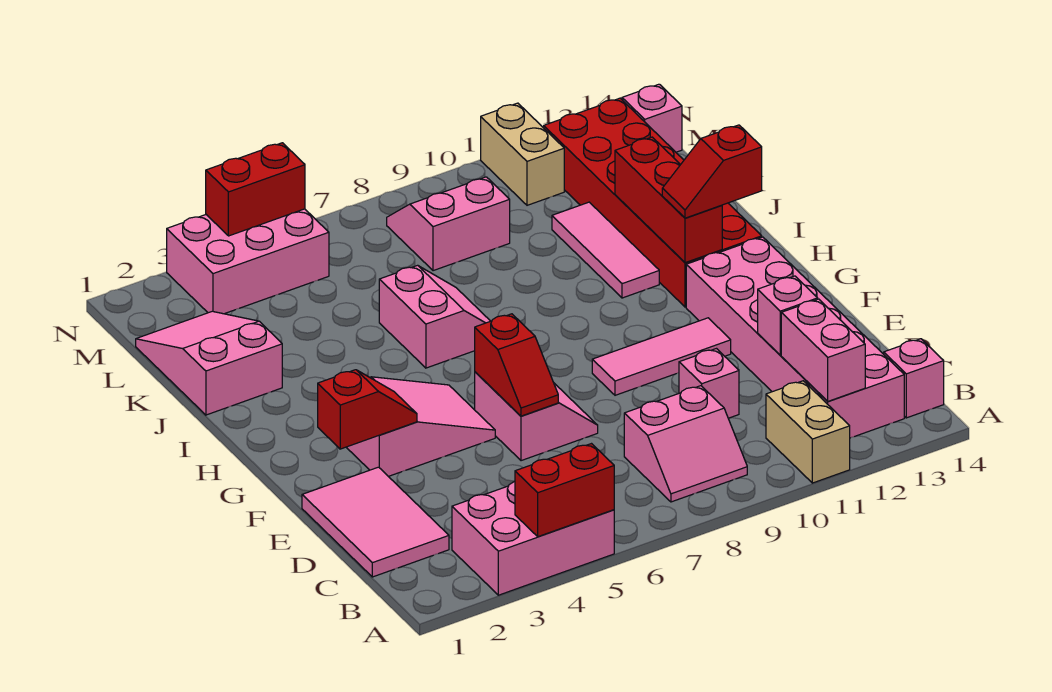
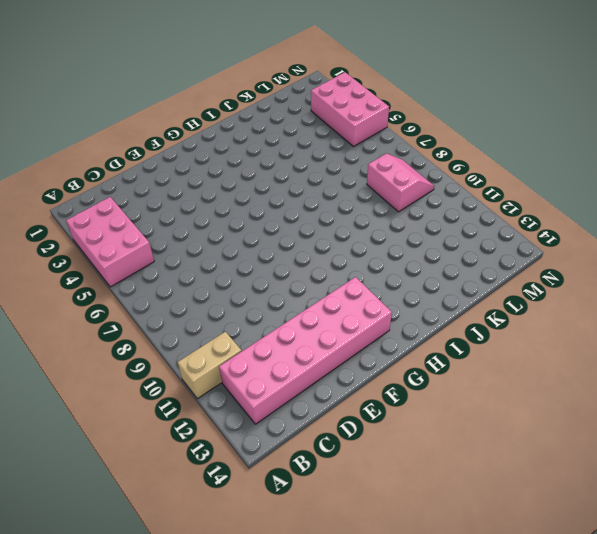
none -> pink 2x2 slope [624,386,747,502]
none -> pink 1x1 brick [884,339,944,418]
none -> pink 2x3 tile [302,467,449,577]

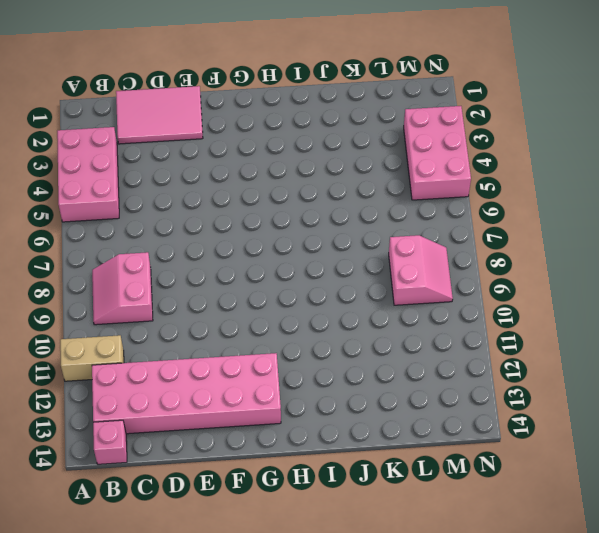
none -> pink 1x1 brick [679,349,739,418]
none -> pink 2x2 slope [475,372,598,461]
none -> pink 2x3 slope [346,377,495,476]

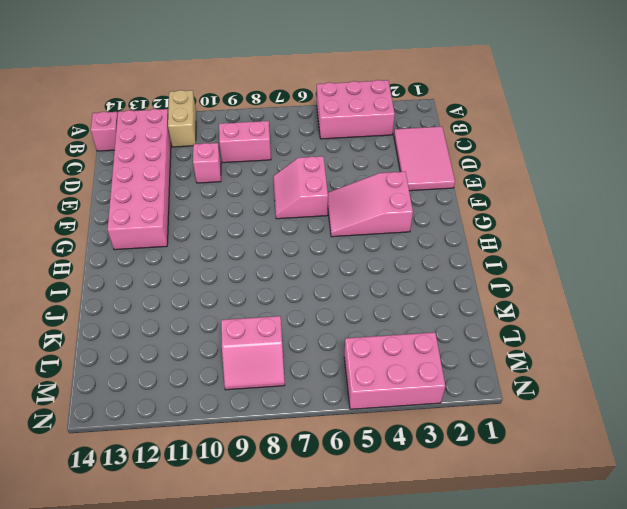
none -> pink 1x3 tile [592,318,731,395]
none -> red 2x6 brick [544,98,762,307]
none -> pink 2x2 slope [379,265,490,368]

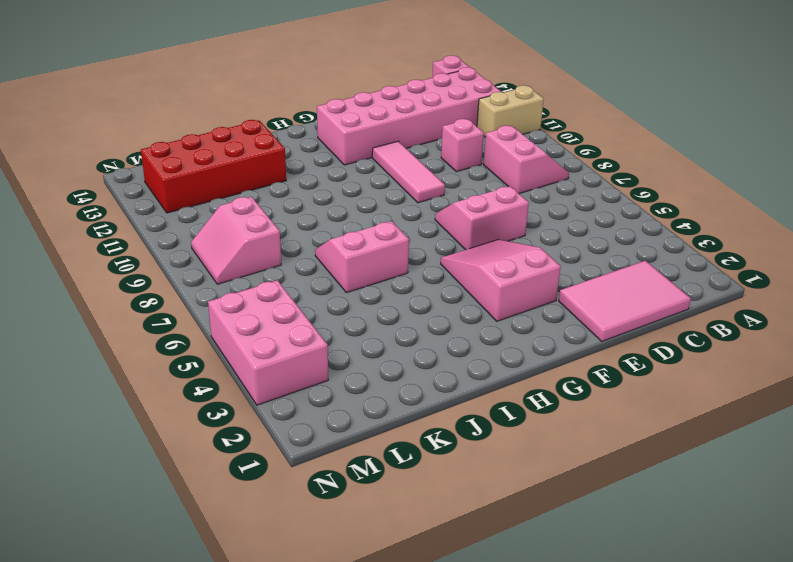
red 2x4 brick [141,120,286,213] -> red 2x6 brick [544,98,762,307]
none -> pink 2x3 brick [452,482,614,595]
none -> pink 1x3 tile [552,202,659,298]
none -> pink 2x3 slope [136,311,282,415]

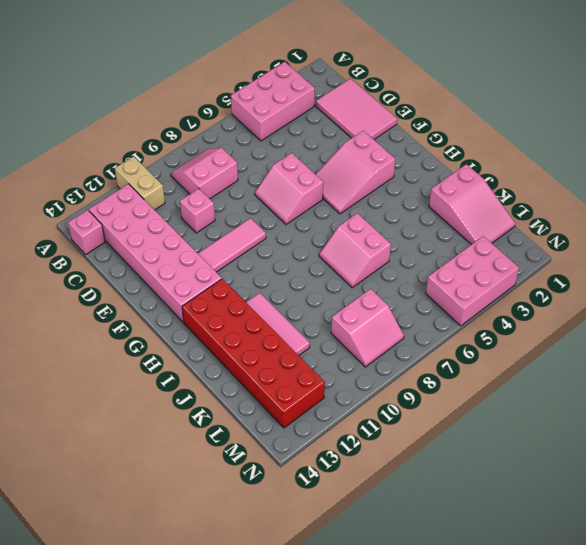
none -> tan 1x2 brick [481,103,564,205]
none -> pink 1x1 brick [622,84,682,152]
none -> red 1x2 brick [515,444,614,537]

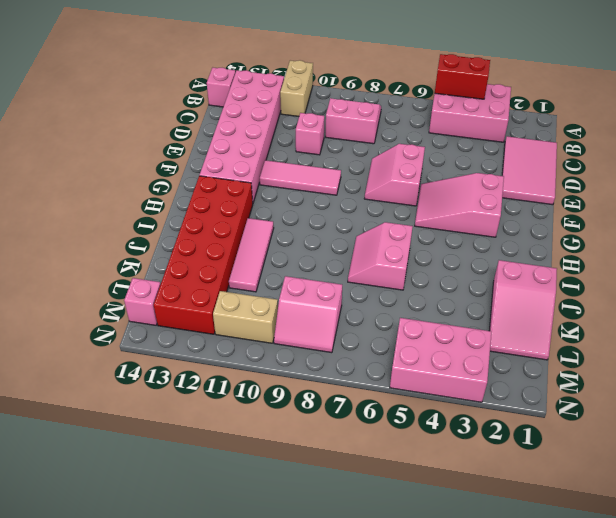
tan 1x2 brick [213,291,278,343] -> tan 1x2 brick turned to [481,103,564,205]
none -> pink 1x2 brick [781,299,865,401]
none -> pink 1x1 brick [758,276,818,355]
none -> red 1x2 slope [475,314,558,416]

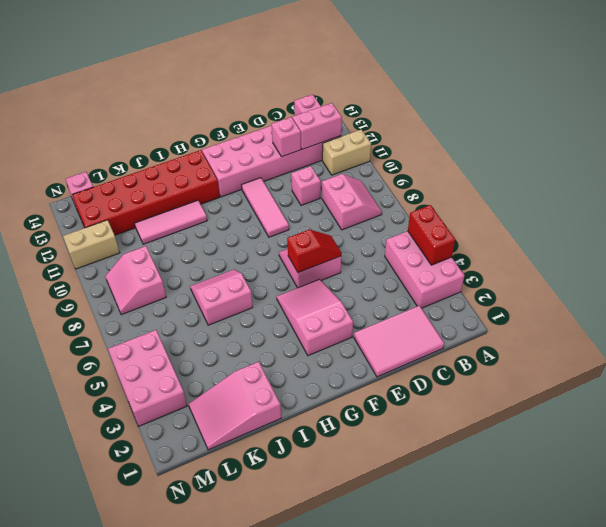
none -> red 1x2 slope [318,370,417,449]
none -> red 1x3 brick [615,137,722,263]
none -> red 1x2 brick [206,143,305,236]

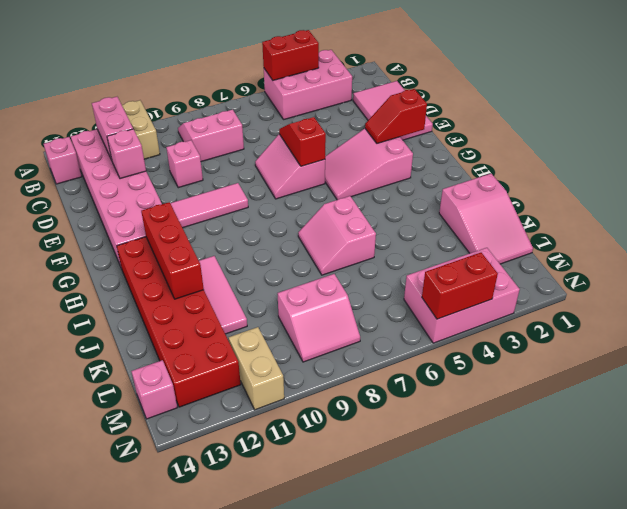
none -> red 1x2 slope [662,125,762,218]

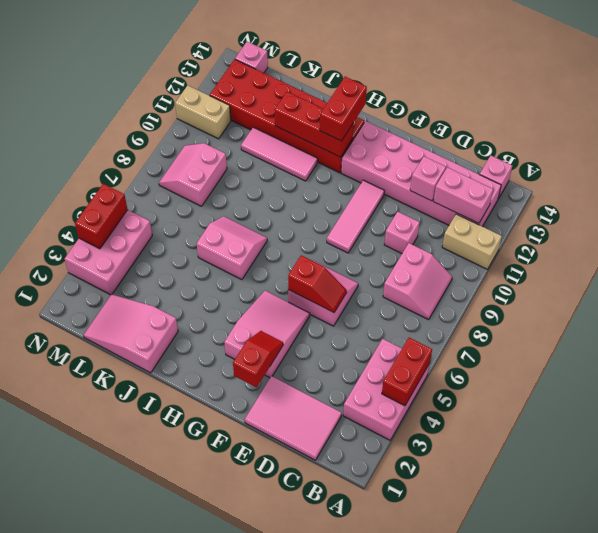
red 1x2 brick [320,77,367,141] -> red 1x2 slope [662,125,762,218]

